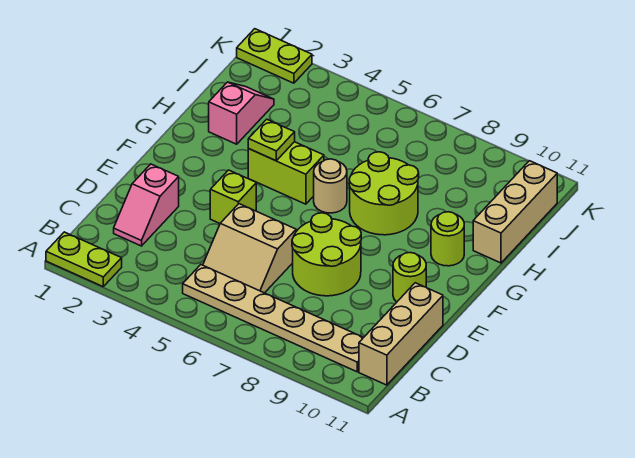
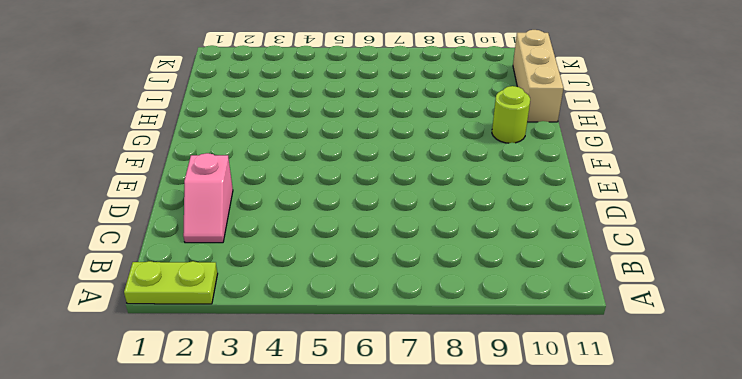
none -> tan 1x6 plate [183,265,364,372]
none -> tan 1x3 brick [359,283,443,385]
none -> tan 2x2 slope [203,204,296,293]

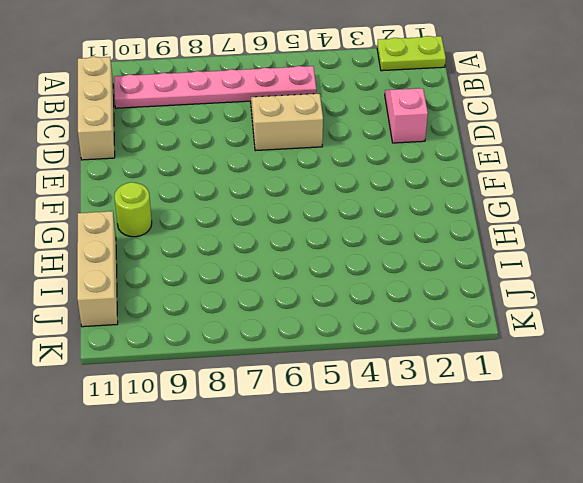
pink 1x6 plate [114,66,316,108] -> tan 1x6 plate [183,265,364,372]
none -> lime 2x2 round brick [292,213,361,296]
none -> lime 1x1 brick [210,170,256,223]
none -> lime 1x1 round brick [393,253,426,302]

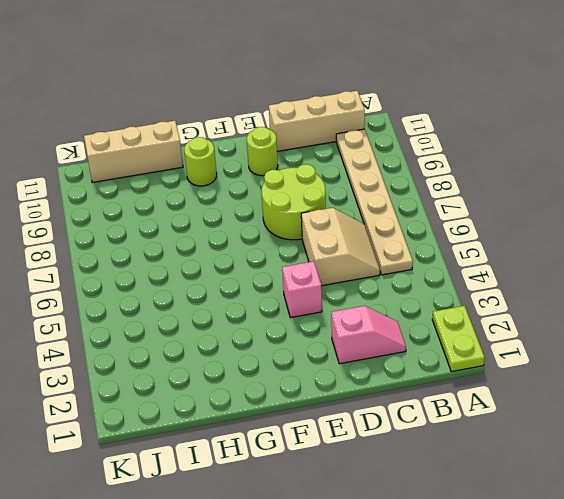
pink 1x1 brick [282,261,322,318] -> lime 1x1 brick [210,170,256,223]
none -> lime 1x2 brick [248,142,324,204]
none -> tan 1x1 round brick [314,159,347,213]
none -> lime 2x2 round brick [349,152,419,235]

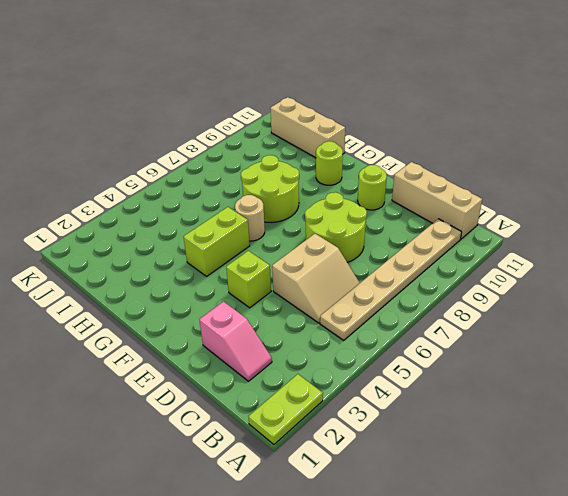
none -> pink 1x2 slope [209,82,274,144]
none -> lime 1x2 plate [237,29,312,83]
none -> lime 1x1 plate [248,119,295,161]

